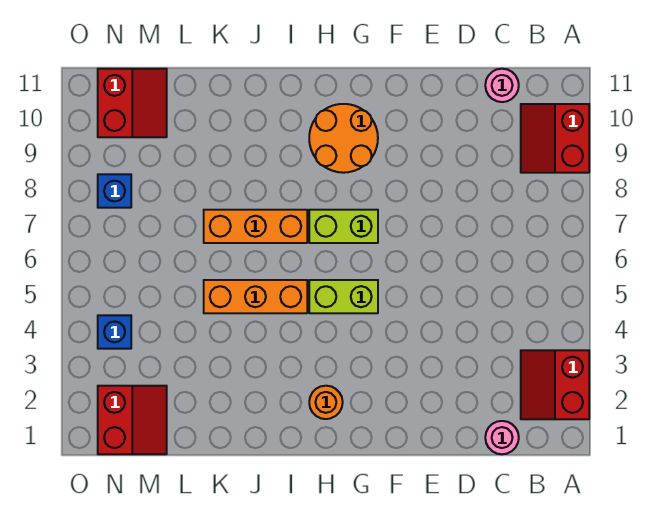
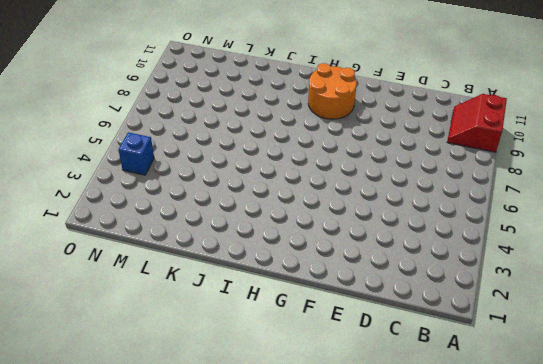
none -> red 2x2 slope [521,350,589,419]
none -> pink 1x1 round brick [485,421,519,454]
none -> pink 1x1 round brick [485,69,519,102]

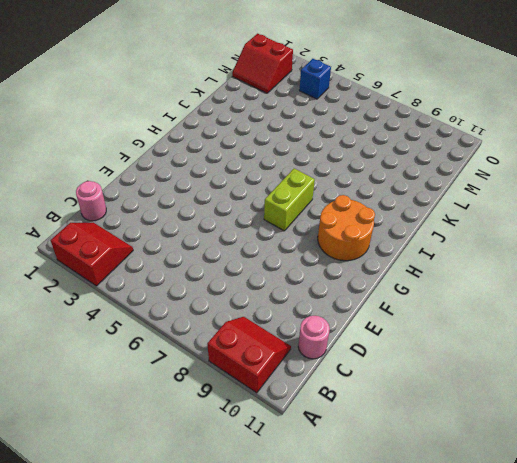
none -> lime 1x2 brick [309,280,378,313]
none -> orange 1x1 round brick [309,386,343,419]
none -> orange 1x3 brick [204,280,307,313]

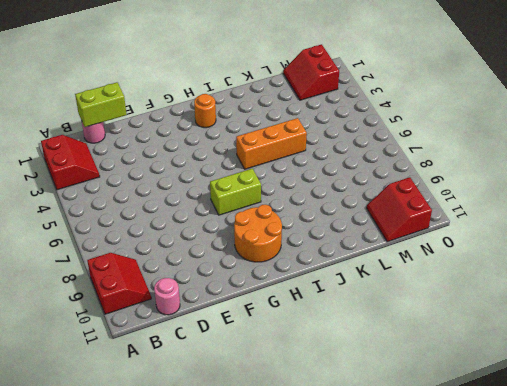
lime 1x2 brick [75,82,127,127] -> lime 1x2 brick moved to [309,280,378,313]
none -> orange 1x3 brick [204,210,307,243]
none -> blue 1x1 brick [98,315,131,349]
none -> blue 1x1 brick [98,174,131,208]

